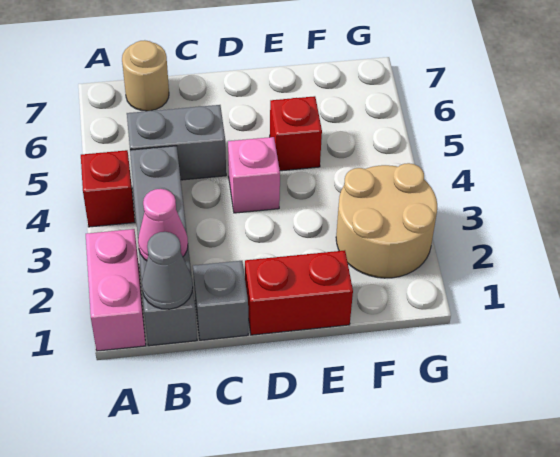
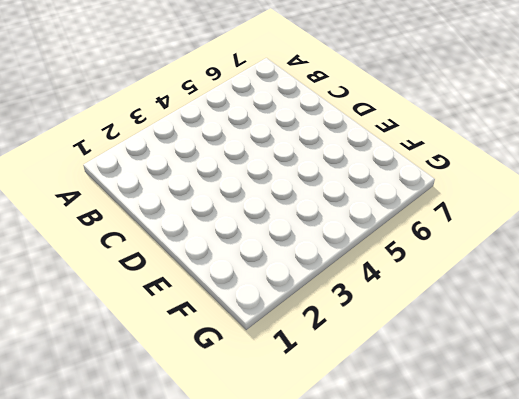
none -> pink 1x2 brick [86,229,146,351]
none -> red 1x1 brick [81,150,135,227]
none -> grey 1x4 brick [130,146,197,346]

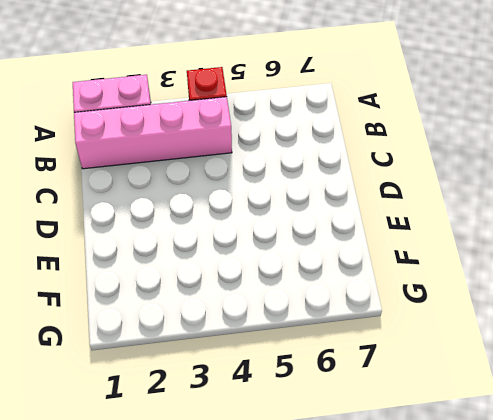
pink 1x4 brick [74,97,232,169] -> grey 1x4 brick [130,146,197,346]
none -> grey 1x2 brick [127,105,226,180]
none -> tan 1x1 round brick [122,40,169,111]
none -> grey 1x1 brick [193,261,248,340]

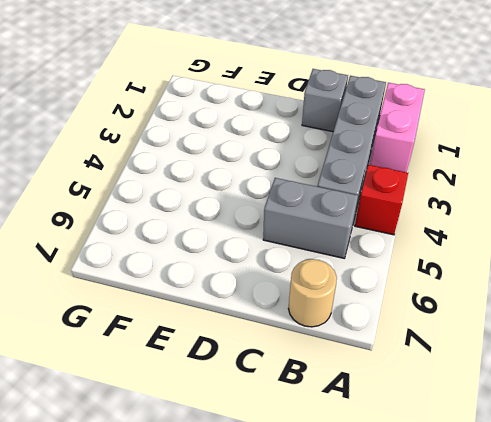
none -> red 1x2 brick [245,250,353,335]
none -> pink 1x1 brick [228,137,280,213]
none -> red 1x1 brick [270,96,322,171]

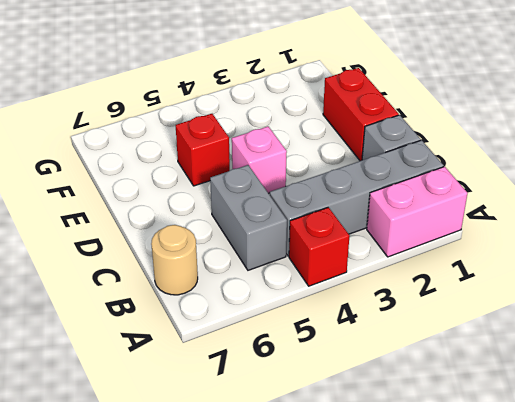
none -> tan 2x2 round brick [336,163,437,278]
none -> grey 1x1 cone [142,232,193,309]
none -> pink 1x1 cone [138,189,188,261]

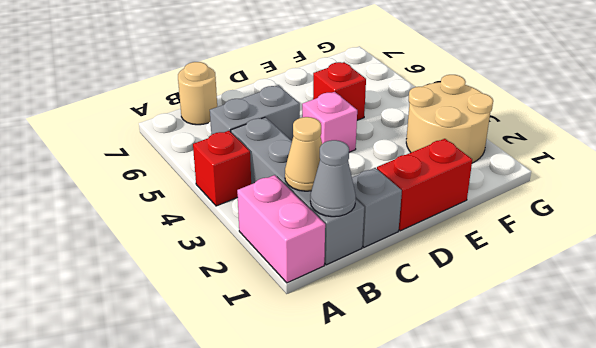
tan 1x1 cone [285,117,322,191] -> pink 1x1 cone [138,189,188,261]

